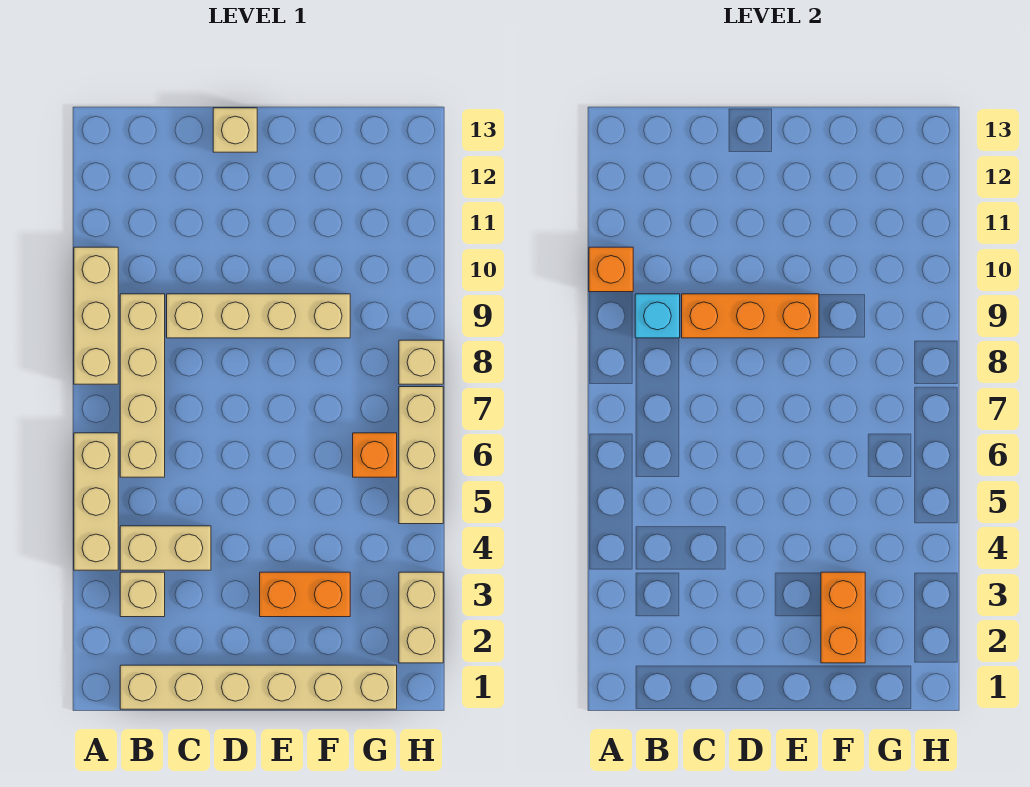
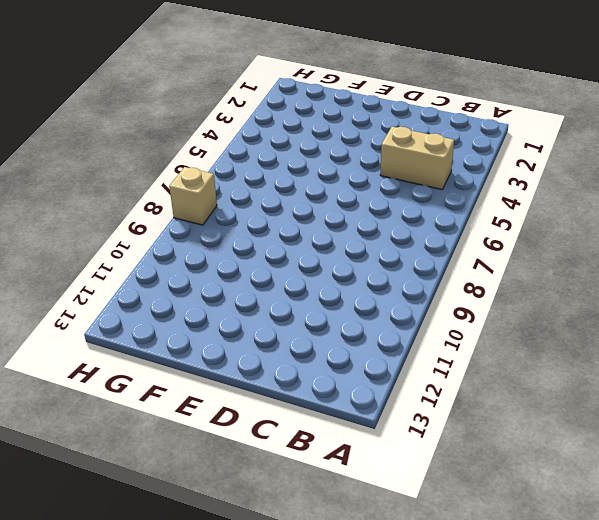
none -> tan 1x3 brick [74,433,118,570]
none -> tan 1x3 brick [74,247,118,384]
none -> tan 1x6 brick [120,665,397,709]

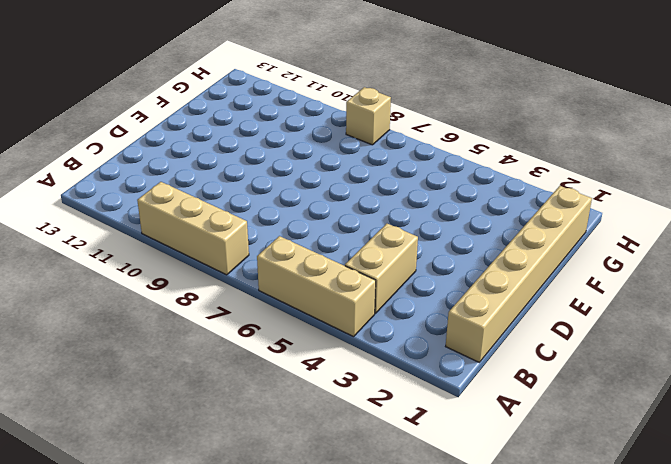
none -> tan 1x1 brick [120,572,165,617]
none -> tan 1x4 brick [120,294,165,477]
none -> tan 1x4 brick [167,294,350,338]

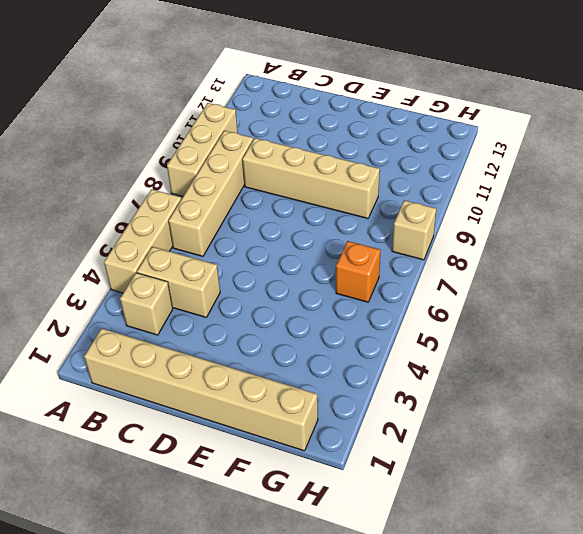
none -> tan 1x1 brick [213,108,257,152]
none -> orange 1x2 brick [260,572,350,617]
none -> tan 1x2 brick [399,572,443,663]

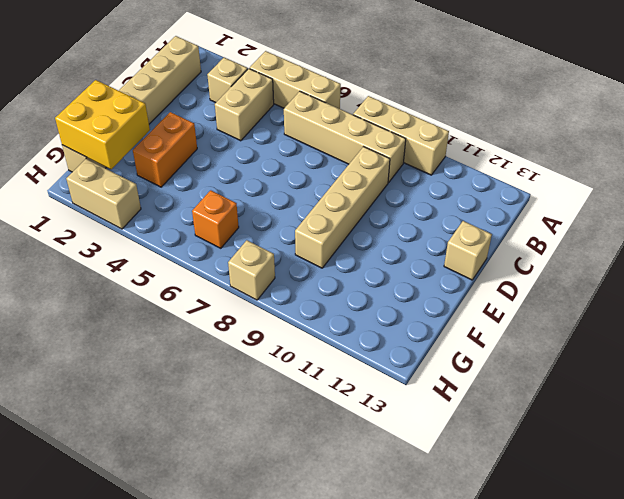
yellow 2x2 brick [55,80,150,169] -> orange 1x2 brick [821,572,865,663]
none -> tan 1x3 brick [399,387,443,524]
none -> orange 1x1 brick [589,247,633,292]
none -> cyan 1x1 brick [635,294,680,338]

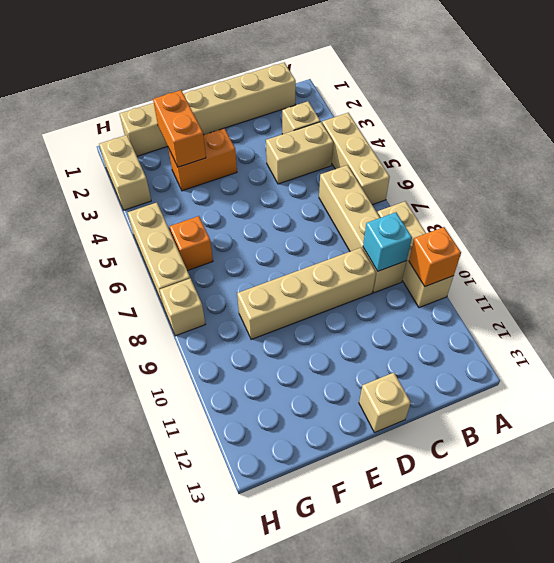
none -> orange 1x3 brick [682,294,819,338]

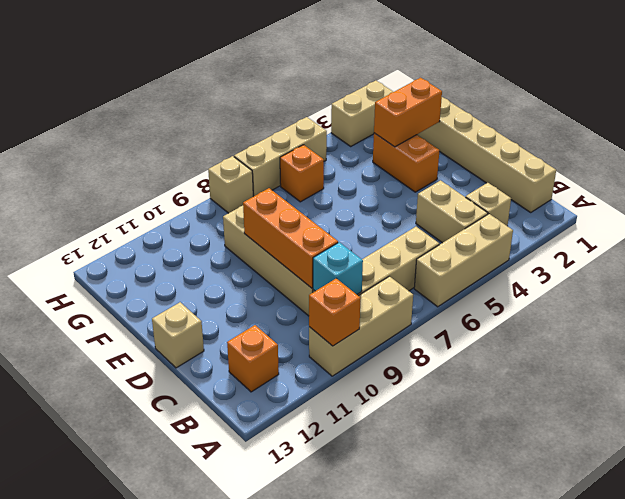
orange 1x1 brick [227,325,279,392] -> none

